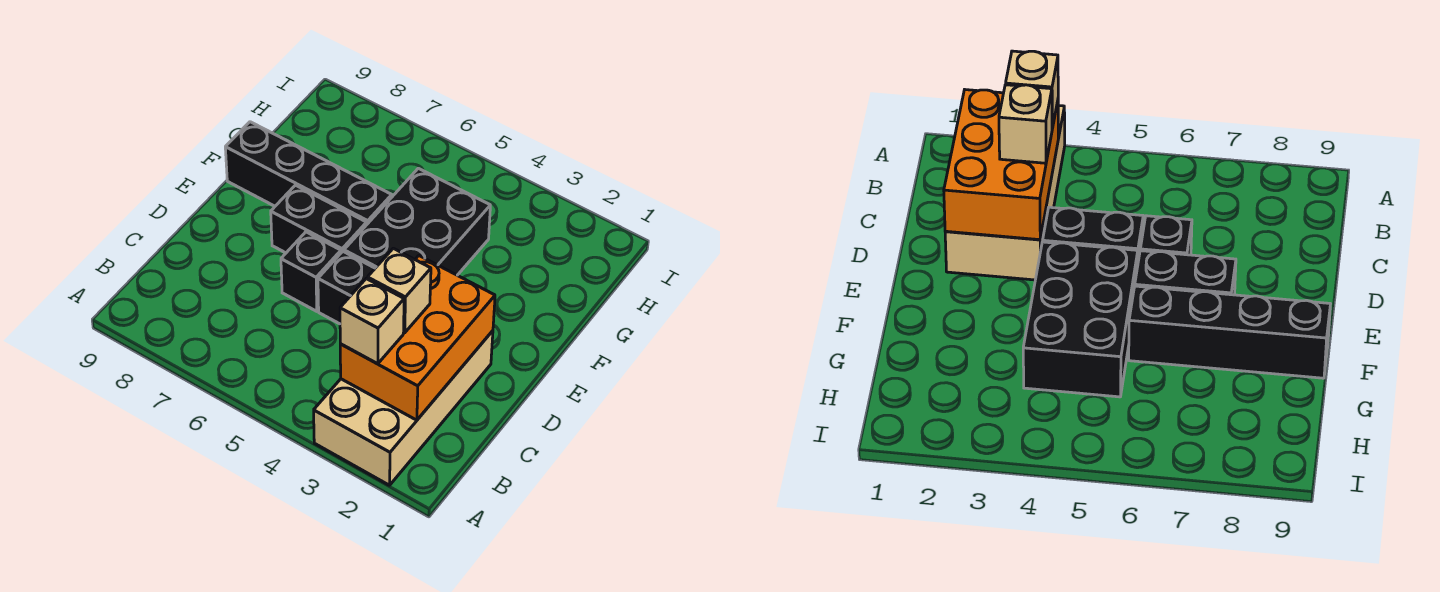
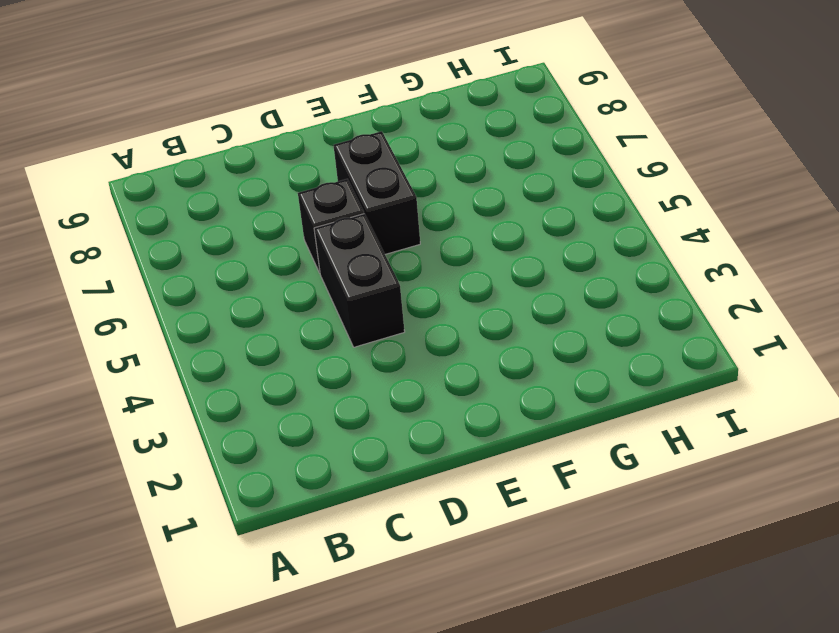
none -> tan 2x4 brick [314,331,493,485]
none -> black 2x3 brick [344,168,490,275]

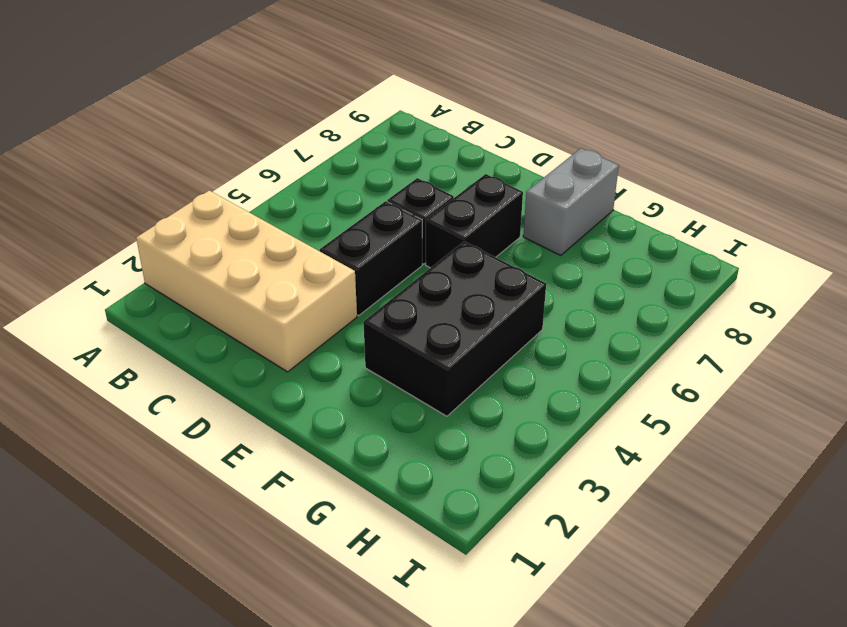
black 2x3 brick [364,241,546,416] -> black 2x3 brick turned to [344,168,490,275]
grey 1x2 brick [523,148,619,255] -> black 1x4 brick [225,122,392,224]
none -> orange 2x3 brick [340,256,495,420]
none -> tan 1x1 brick [340,279,404,364]

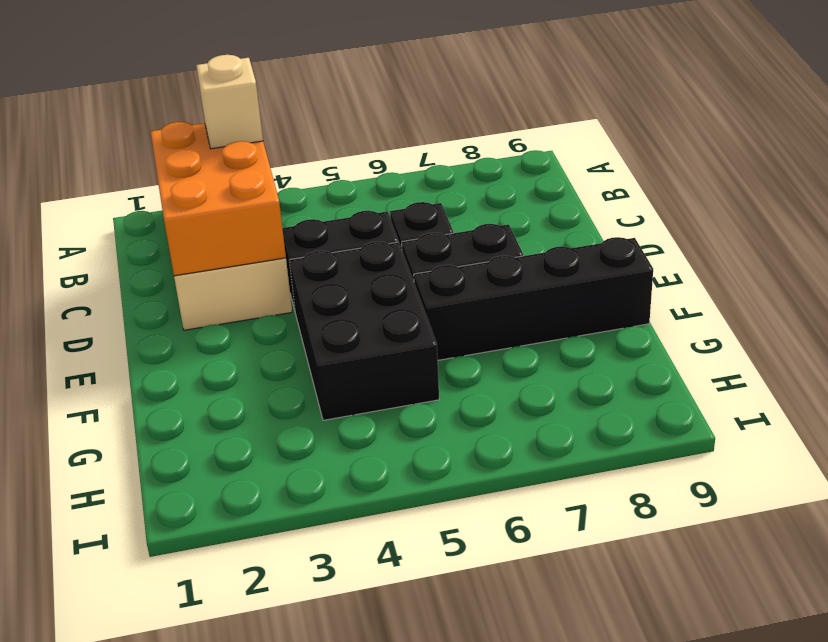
none -> tan 1x1 brick [367,248,431,333]

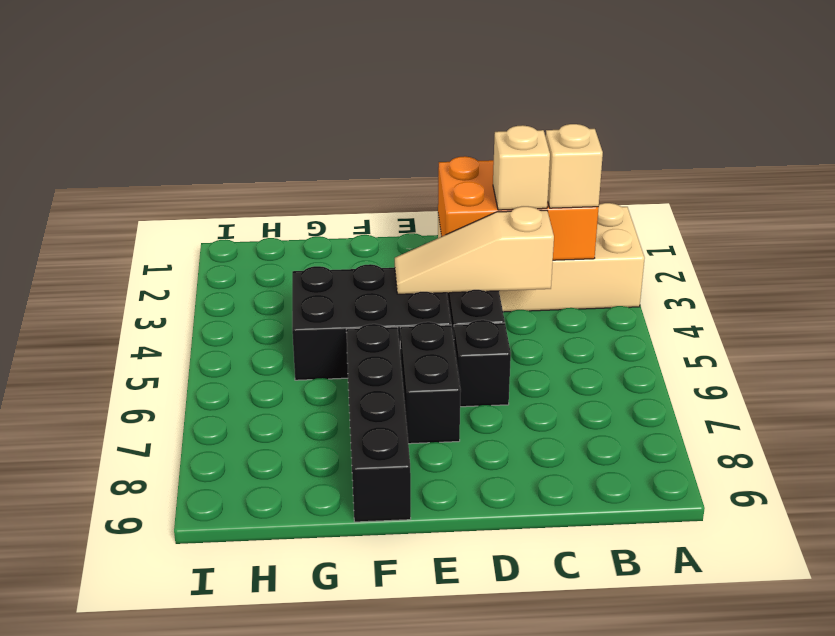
tan 1x3 slope [395,206,554,294] -> none

